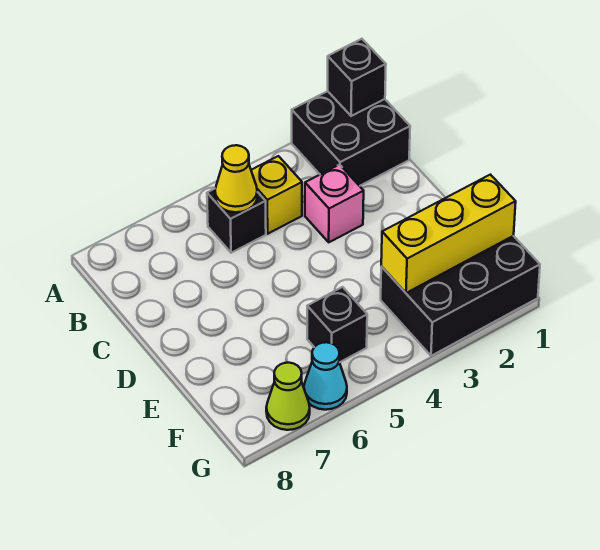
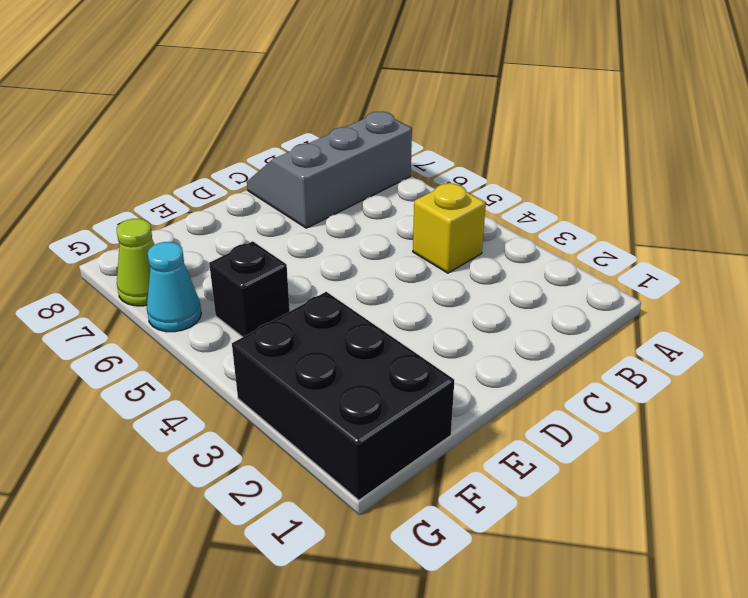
grey 2x3 slope [247,112,412,228] -> none
none -> black 2x2 brick [292,91,410,186]
none -> black 1x1 brick [207,189,266,253]

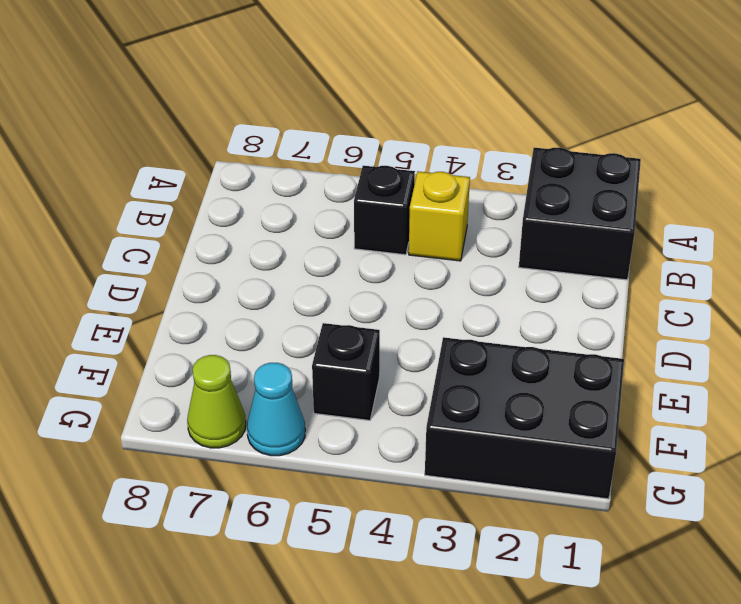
none -> pink 1x1 brick [305,165,364,242]
none -> black 1x1 brick [328,39,386,116]

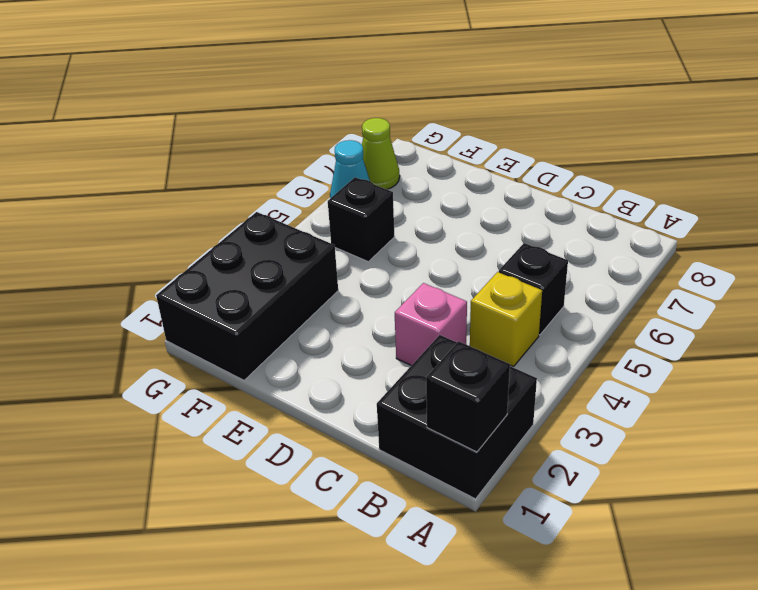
none -> yellow 1x1 cone [215,145,257,212]
none -> yellow 1x3 brick [381,175,516,293]

